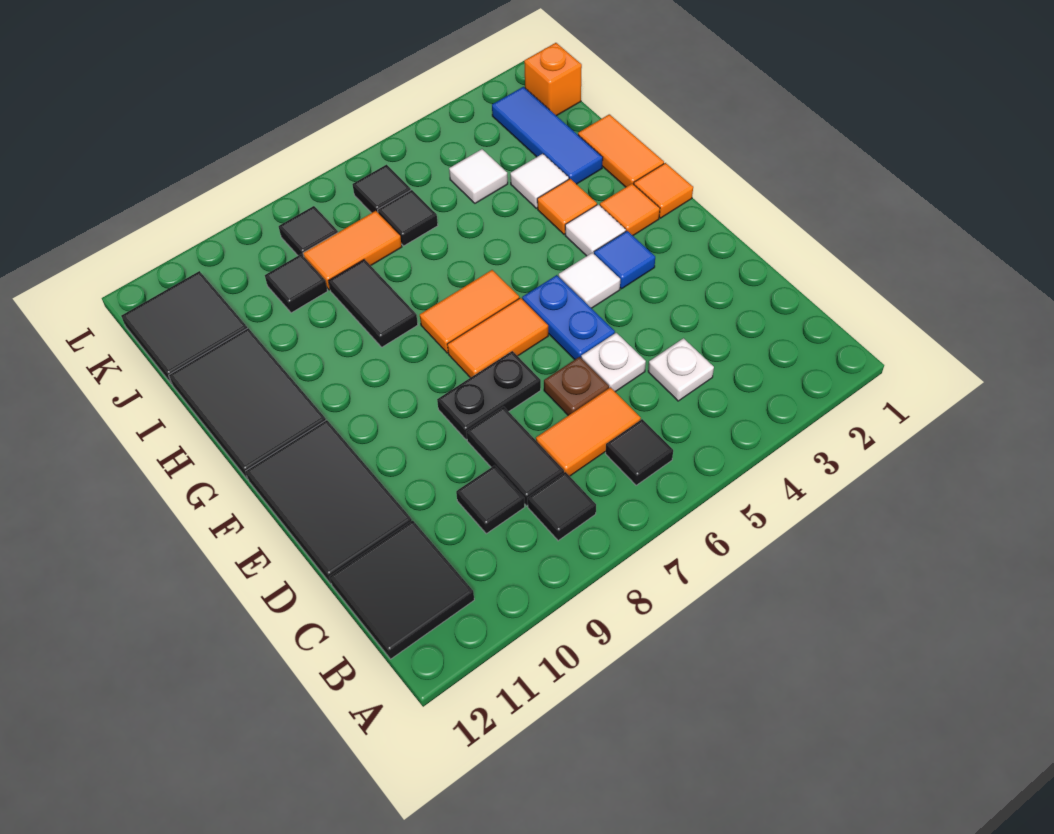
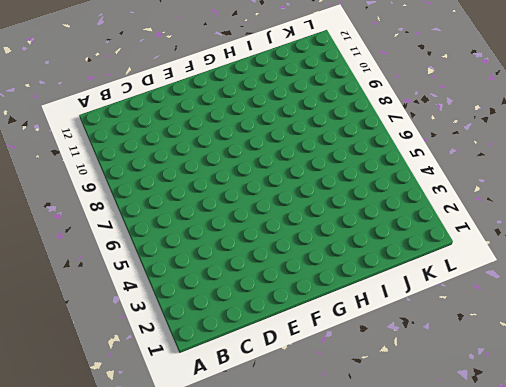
none -> black 1x1 tile [606,419,673,485]
none -> black 1x1 tile [528,472,596,541]
none -> black 2x2 tile [330,521,474,659]
none -> white 1x1 plate [648,338,714,401]

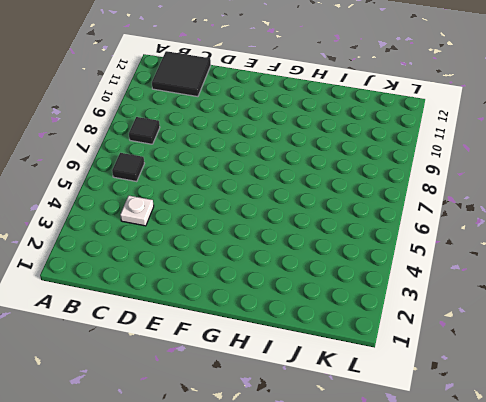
none -> orange 1x2 tile [536,387,641,476]
none -> black 1x2 tile [466,407,564,506]
none -> black 1x1 tile [456,466,525,534]
none -> white 1x1 plate [581,333,646,392]

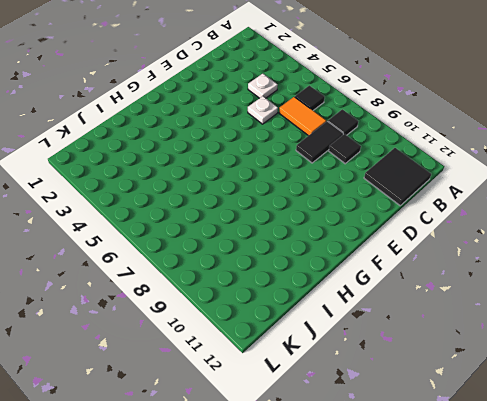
none -> brown 1x1 plate [544,357,609,416]
none -> black 2x3 tile [245,420,412,584]
none -> blue 1x2 plate [522,275,615,360]
none -> black 1x2 plate [437,351,541,440]

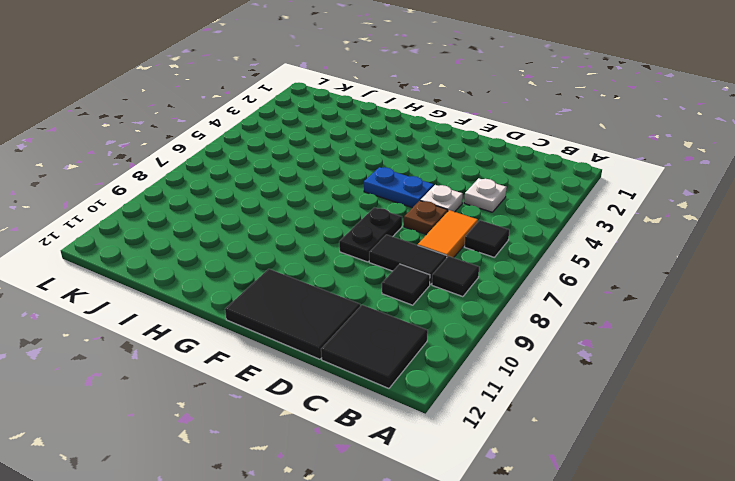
none -> blue 1x1 tile [594,231,655,289]
none -> white 1x1 tile [559,253,620,308]
none -> orange 1x2 tile [447,298,548,378]
none -> orange 1x1 tile [634,163,693,218]

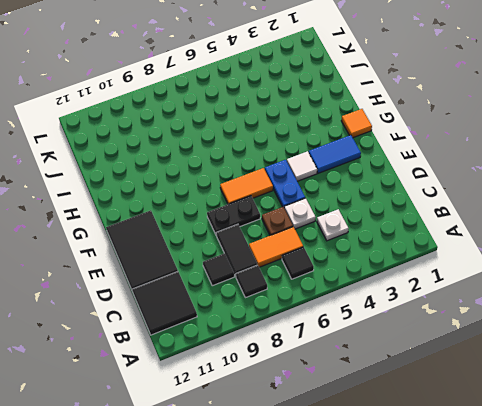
blue 1x2 tile [309,135,361,173] -> blue 1x1 tile [594,231,655,289]
none -> orange 1x1 tile [600,183,660,235]
none -> white 1x1 tile [565,204,626,256]
none -> orange 1x2 tile [420,270,519,353]
none -> black 2x3 tile [169,328,326,479]

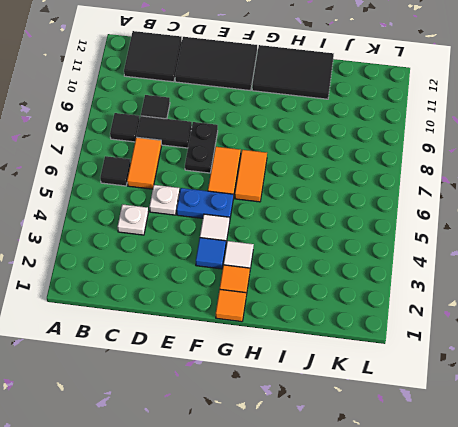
none -> brown 1x1 plate [544,357,609,416]
none -> orange 1x2 tile [578,114,664,187]
none -> orange 1x1 tile [537,179,597,234]
none -> black 1x2 tile [329,259,418,347]

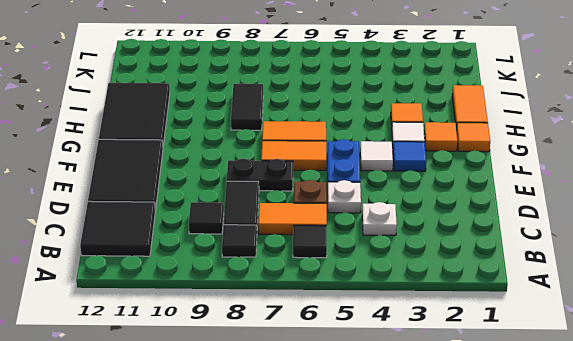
none -> blue 1x3 tile [492,87,603,184]
none -> white 1x1 tile [510,154,569,208]
none -> white 1x1 tile [449,149,508,203]
none -> black 1x1 tile [378,190,438,246]

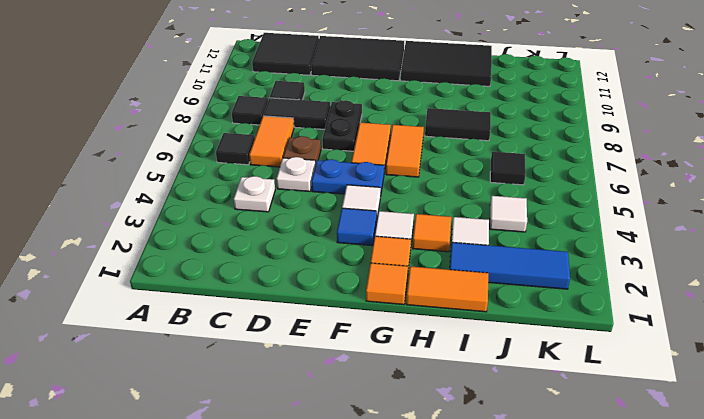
none -> orange 1x2 tile [303,211,402,290]
none -> black 1x1 tile [265,254,327,313]
none -> black 2x2 tile [121,271,247,384]
none -> orange 1x1 brick [524,43,582,116]

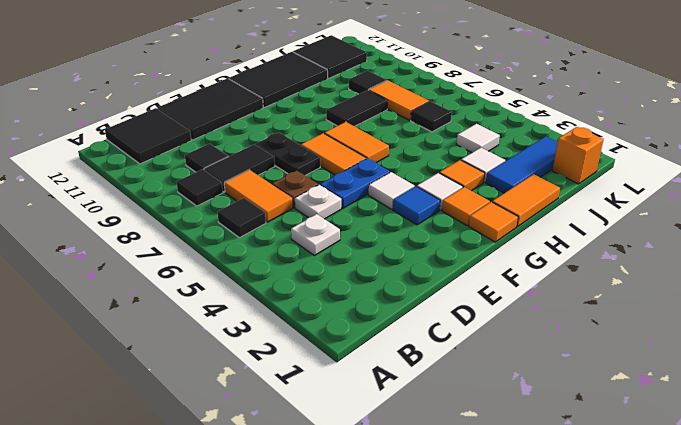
none -> black 1x1 tile [352,165,411,213]
none -> black 1x1 tile [279,206,338,256]

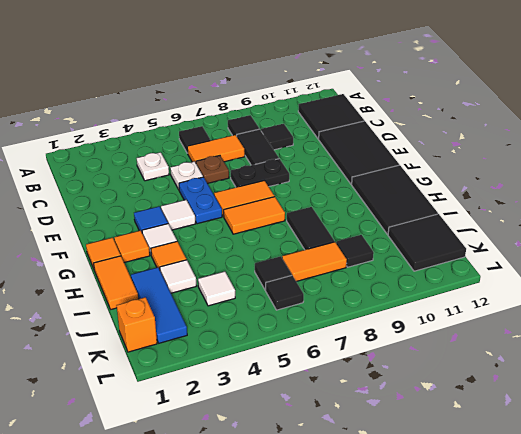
none -> black 1x1 tile [279,206,338,256]

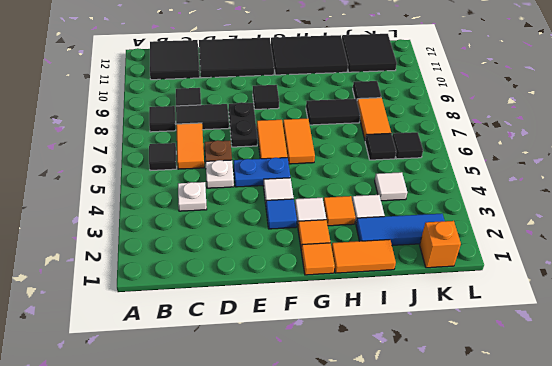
black 1x1 tile [253,85,279,109] -> black 1x1 tile moved to [279,206,338,256]

